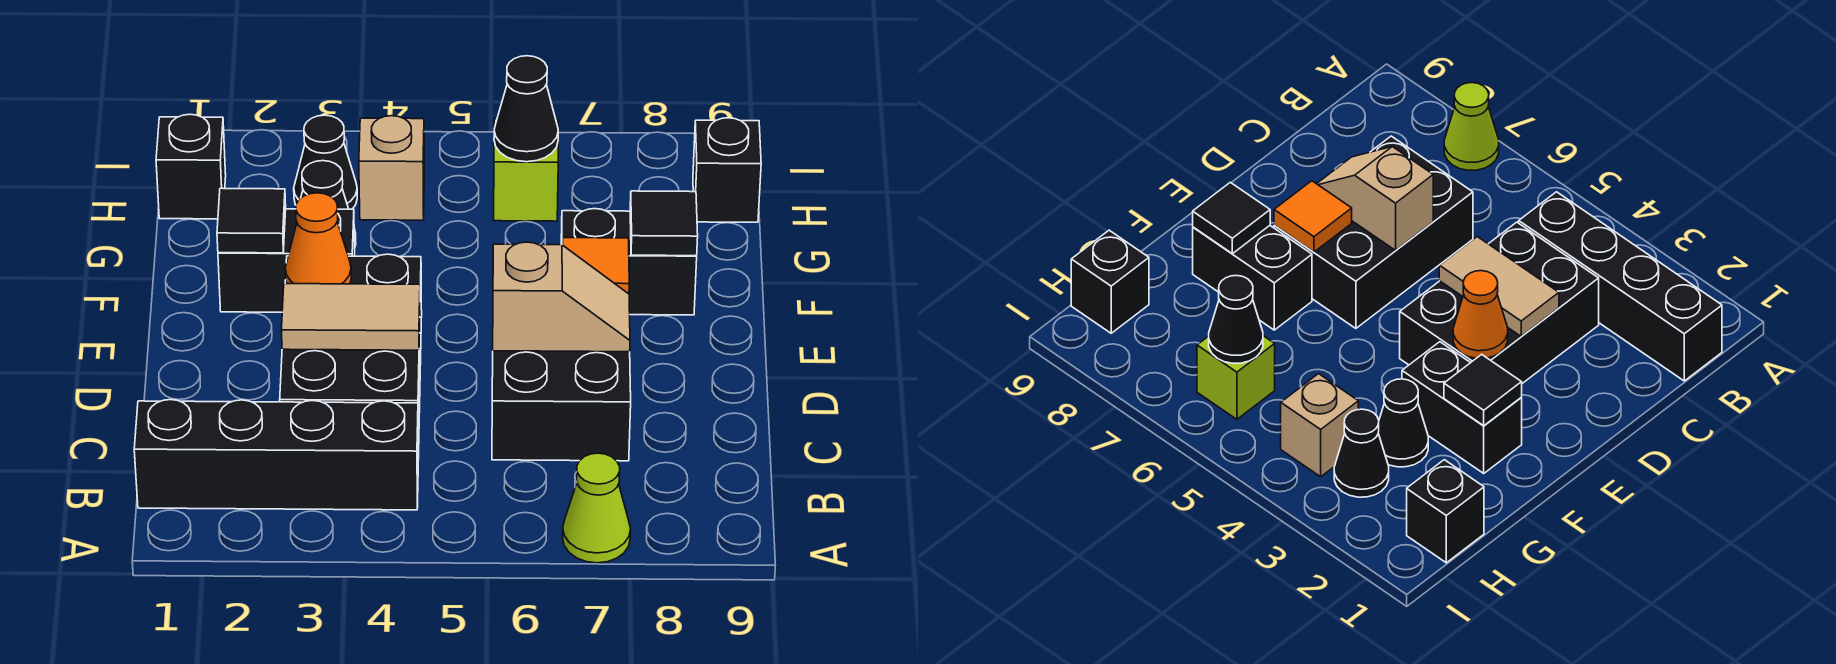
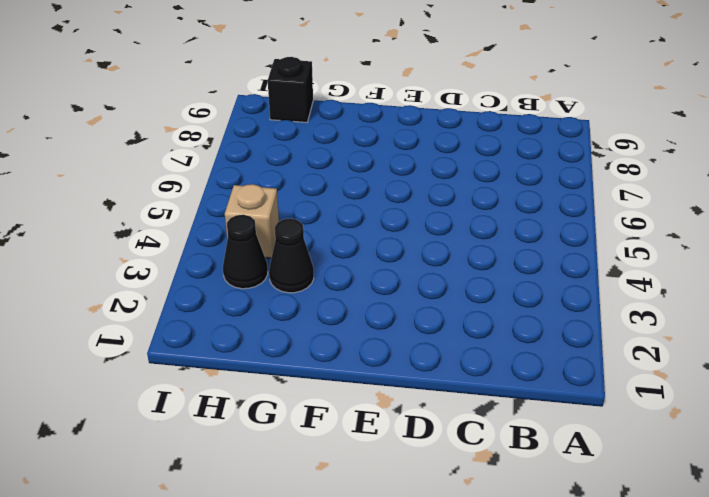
none -> lime 1x1 cone [563,453,631,563]
none -> black 1x4 brick [134,400,418,510]
none -> black 2x3 brick [280,254,422,459]

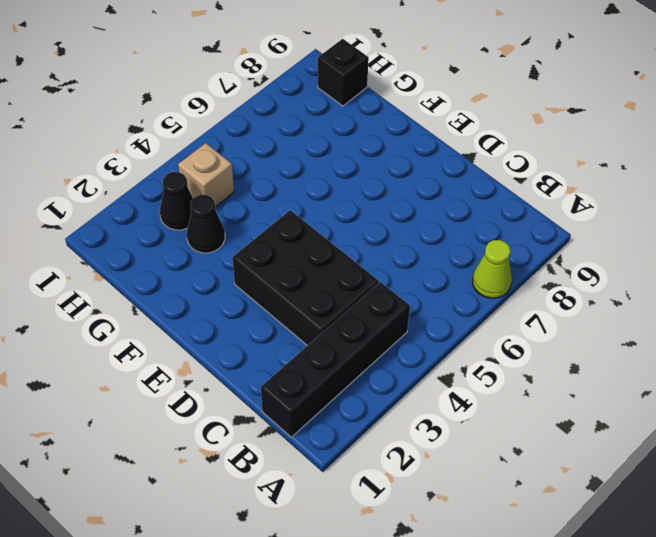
none -> black 2x3 brick [492,351,631,461]
none -> black 1x2 brick [218,209,355,312]
none -> black 1x2 brick [561,209,697,315]

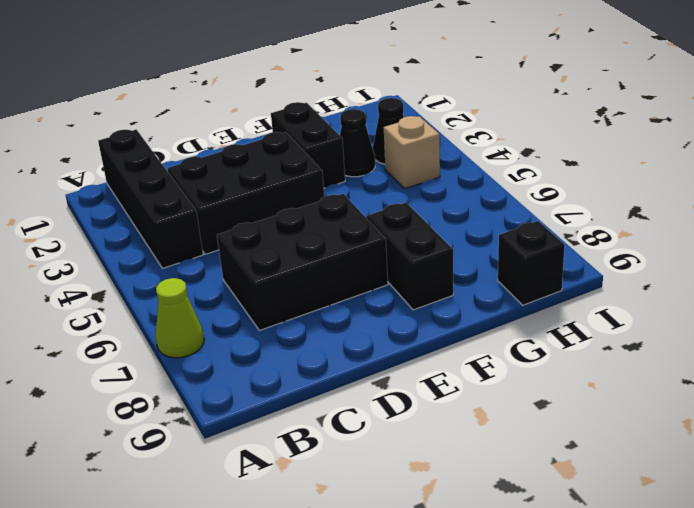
none -> black 1x1 brick [156,114,226,219]
none -> lime 1x1 brick [494,119,558,221]
none -> tan 1x2 tile [282,284,420,350]

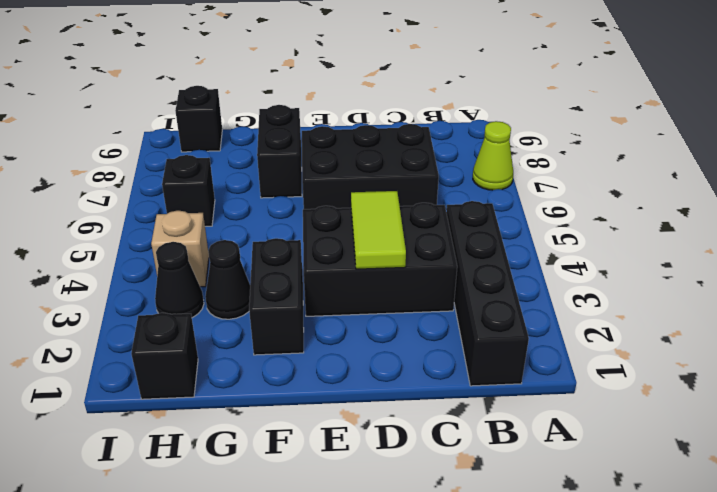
lime 1x2 tile [351,191,406,269] -> tan 1x2 tile [282,284,420,350]
black 1x1 brick [162,155,215,227] -> lime 1x1 brick [494,119,558,221]
none -> tan 1x2 slope [493,242,630,352]
none -> orange 1x1 cone [285,193,351,284]
none -> orange 1x1 tile [563,238,629,294]

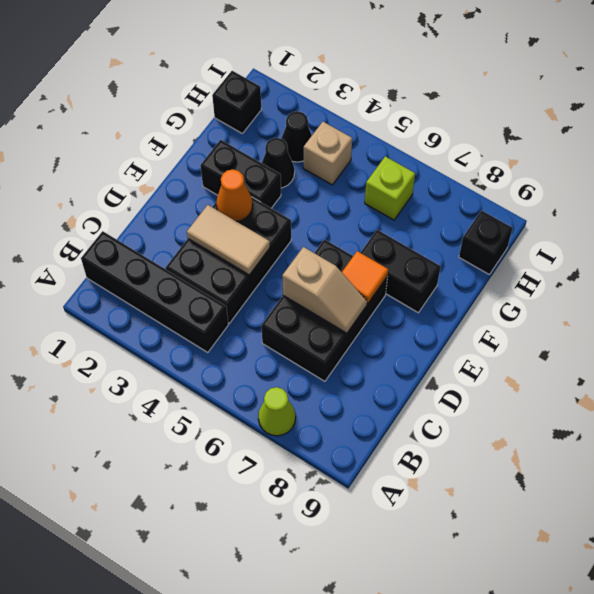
none -> black 1x1 tile [217,188,286,253]
none -> black 1x1 tile [630,191,698,256]
none -> black 1x1 cone [494,56,558,162]

